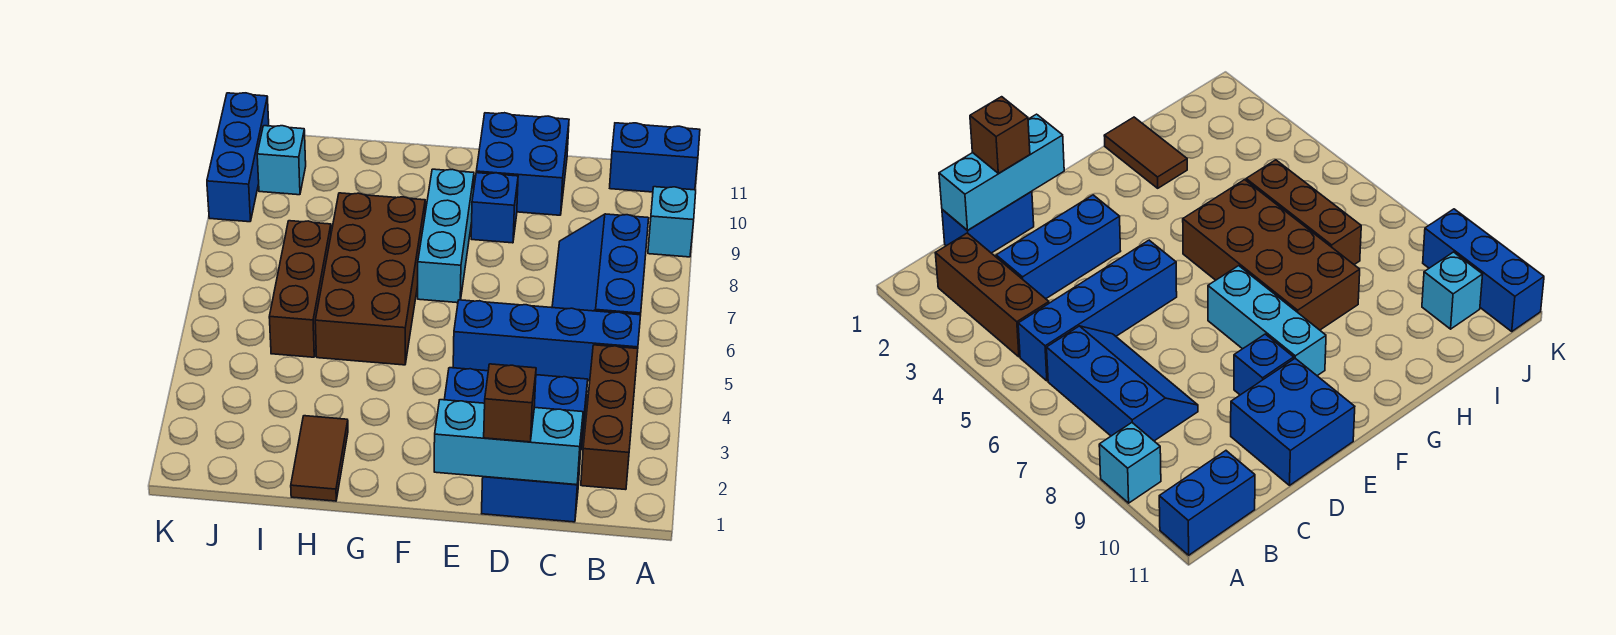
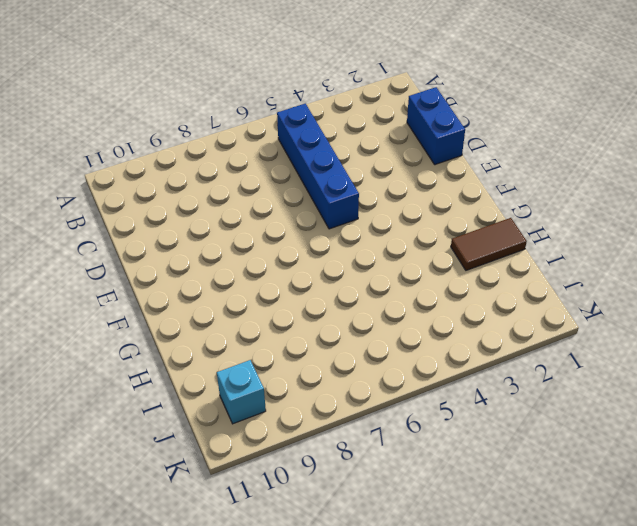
none -> cyan 1x1 brick [648,187,696,257]
none -> blue 1x2 brick [610,123,700,192]
none -> brown 1x3 brick [581,345,638,490]

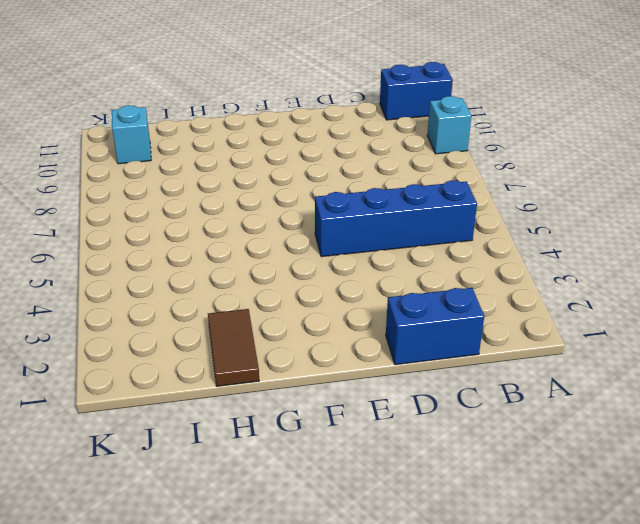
none -> brown 1x3 brick [581,345,638,490]
none -> blue 2x3 slope [552,214,649,315]
none -> blue 1x3 brick [444,368,588,450]

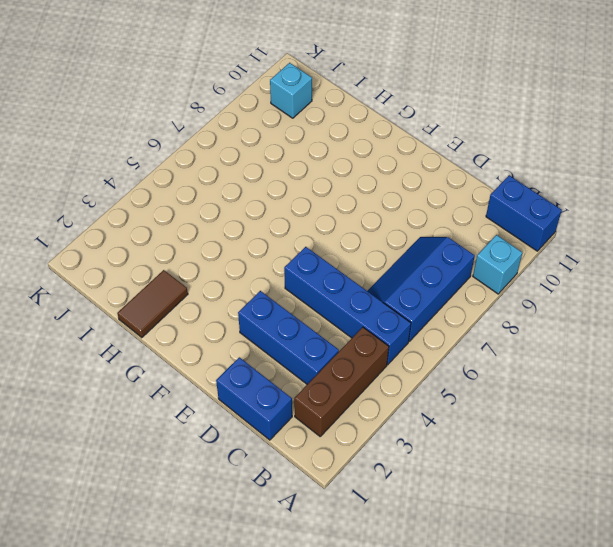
none -> blue 2x2 brick [476,113,569,215]
none -> blue 1x1 brick [471,173,518,243]
none -> cyan 1x3 brick [418,169,474,303]

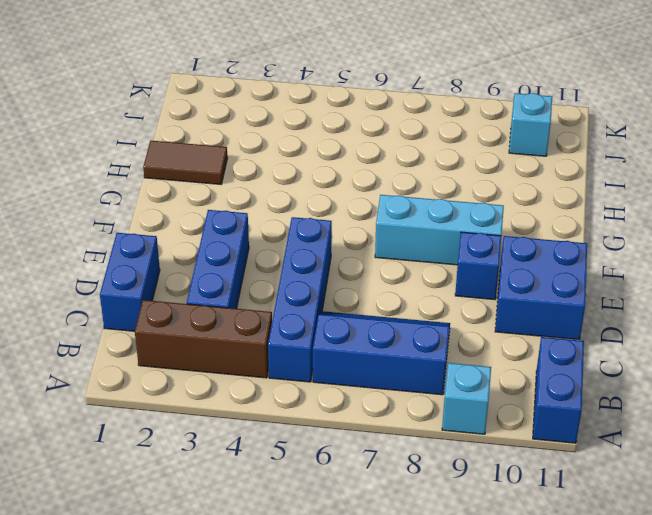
none -> brown 2x4 brick [315,193,425,365]
none -> brown 1x3 brick [269,221,331,357]
none -> blue 1x3 brick [207,93,269,222]

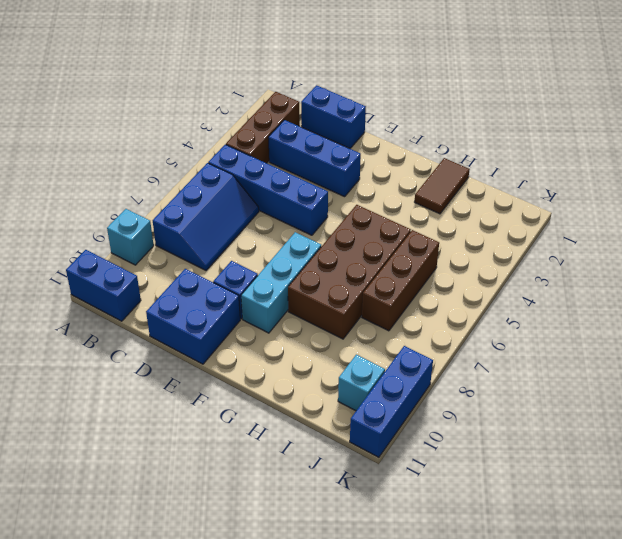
none -> cyan 1x3 brick [434,400,583,485]
none -> brown 1x1 brick [484,364,536,442]

